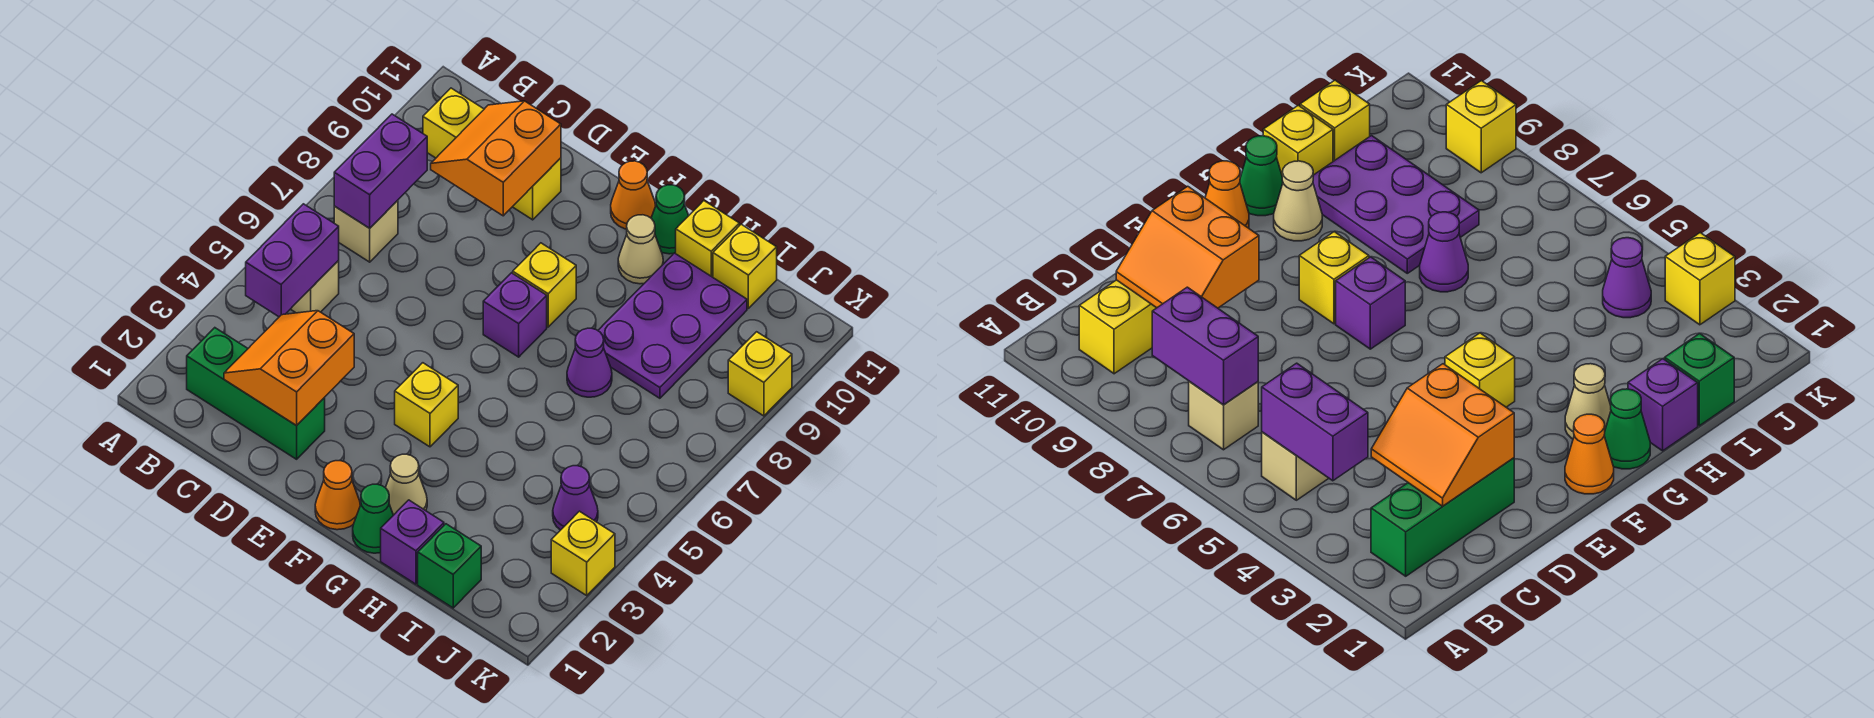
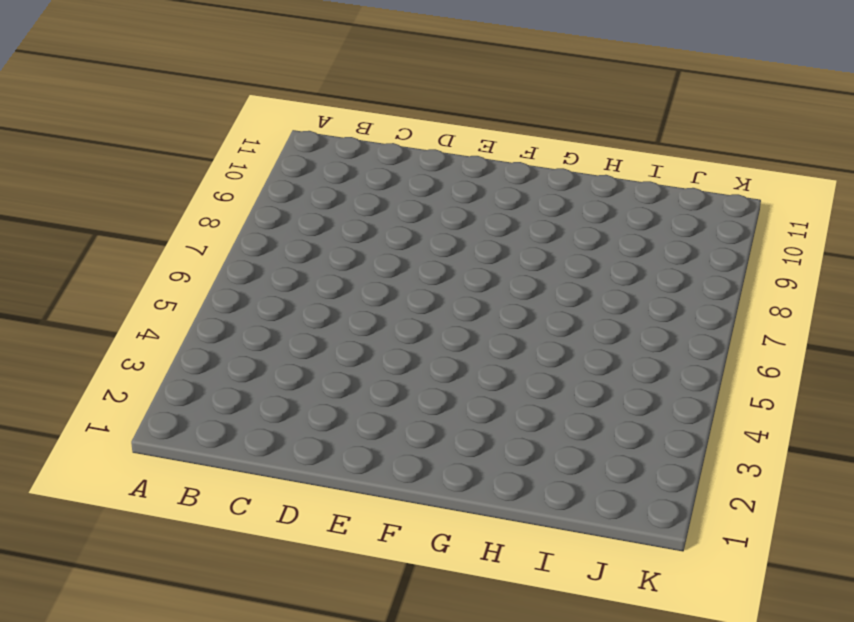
none -> green 1x3 brick [187,328,325,459]
none -> tan 1x1 brick [291,261,339,313]
none -> tan 1x1 brick [334,200,398,262]

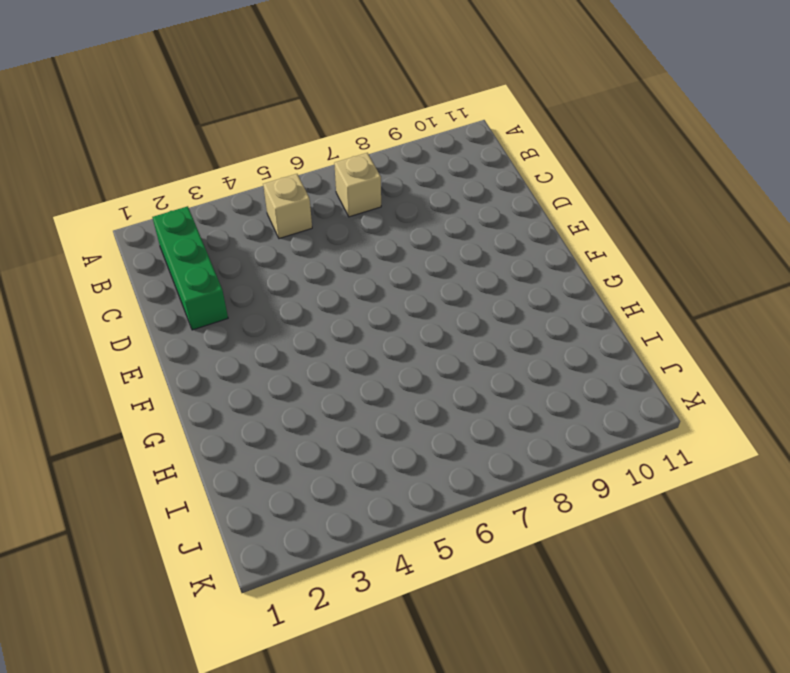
none -> yellow 1x3 brick [423,88,561,220]
none -> orange 1x1 cone [315,461,360,530]
none -> yellow 1x1 brick [395,363,458,447]

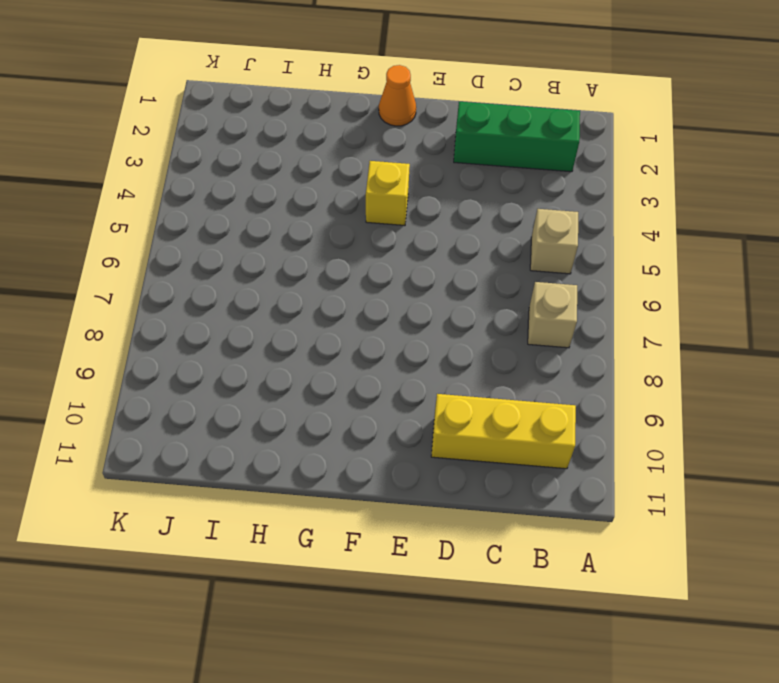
none -> purple 1x1 brick [483,273,547,357]
none -> yellow 1x1 brick [513,243,576,327]
none -> orange 1x1 cone [611,161,656,229]

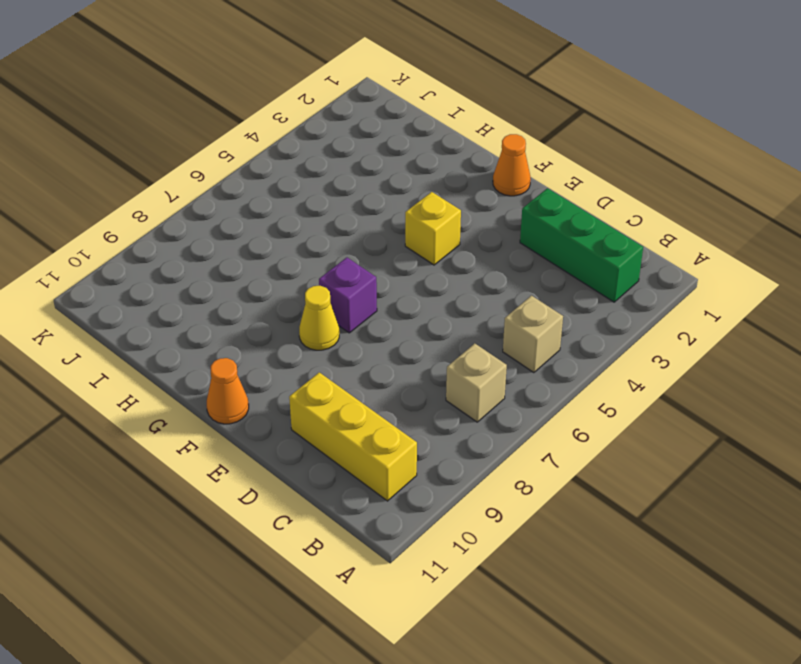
yellow 1x1 cone [299,286,339,350] -> yellow 1x1 brick [513,243,576,327]
none -> green 1x1 cone [353,484,393,553]
none -> tan 1x1 cone [386,454,427,515]
none -> tan 1x1 cone [618,215,663,284]

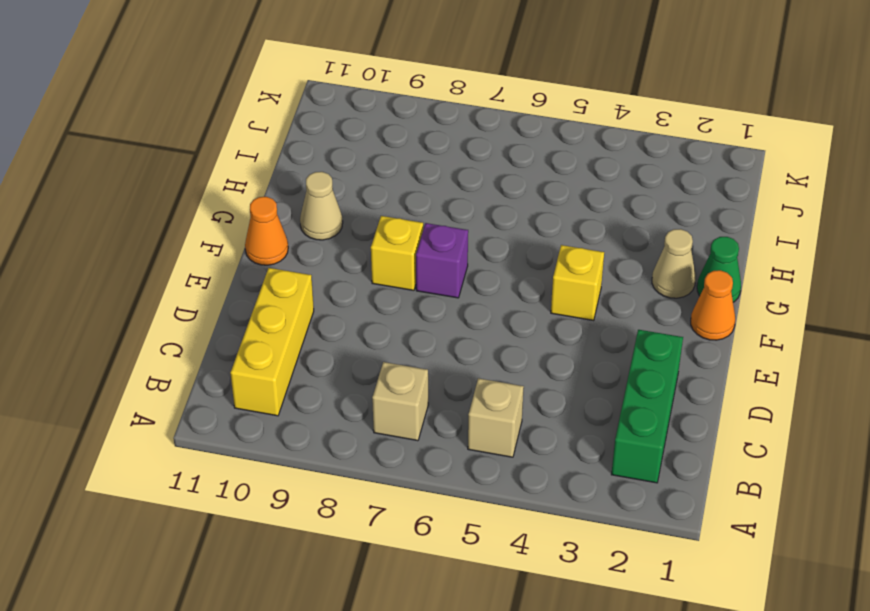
none -> green 1x1 cone [651,185,689,254]
none -> purple 1x1 brick [381,500,444,584]
none -> purple 1x1 cone [567,328,612,397]

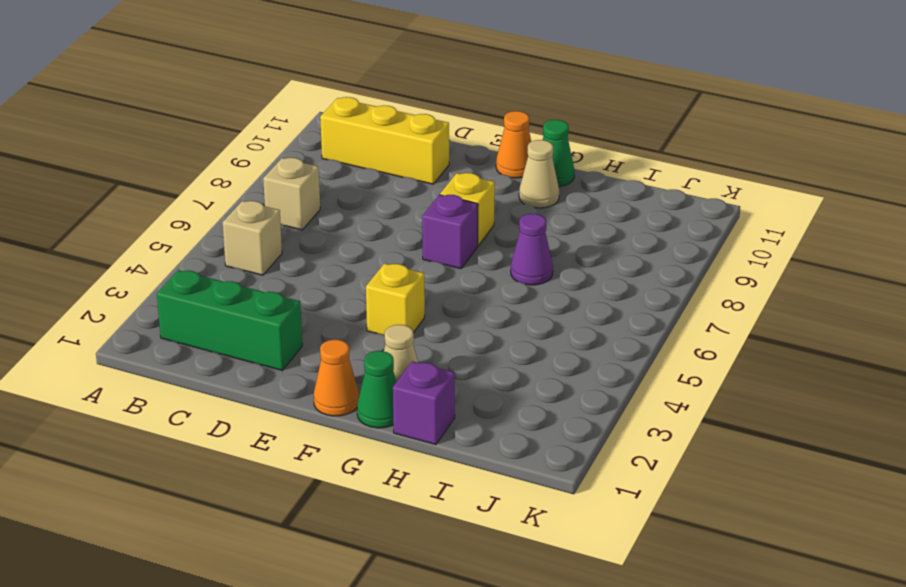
none -> purple 2x3 plate [598,253,747,398]
none -> yellow 1x1 brick [675,201,739,277]
none -> green 1x1 brick [418,524,481,608]

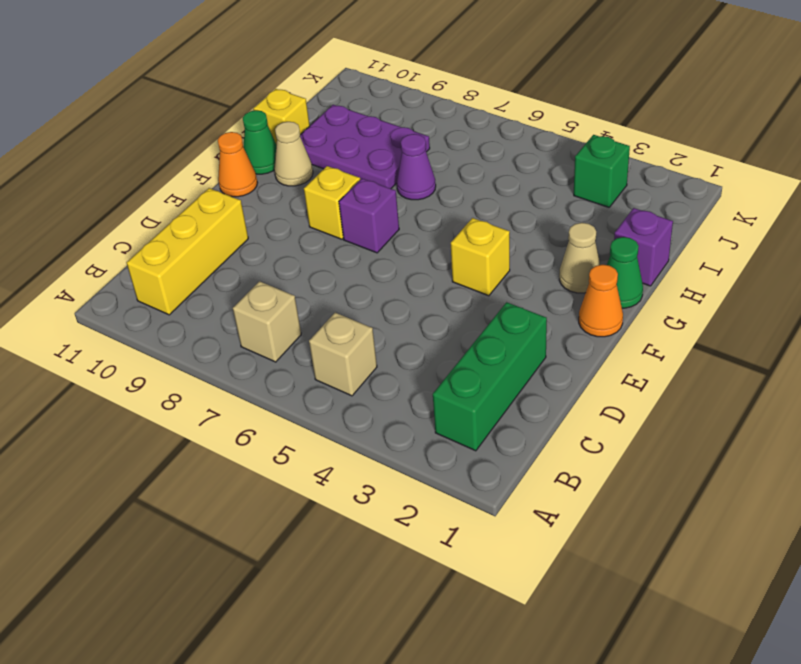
green 1x1 brick [574,135,630,207] -> green 1x1 brick moved to [418,524,481,608]
none -> yellow 1x1 brick [713,224,777,308]
none -> purple 1x1 cone [553,466,598,530]
none -> yellow 1x1 brick [551,511,615,595]

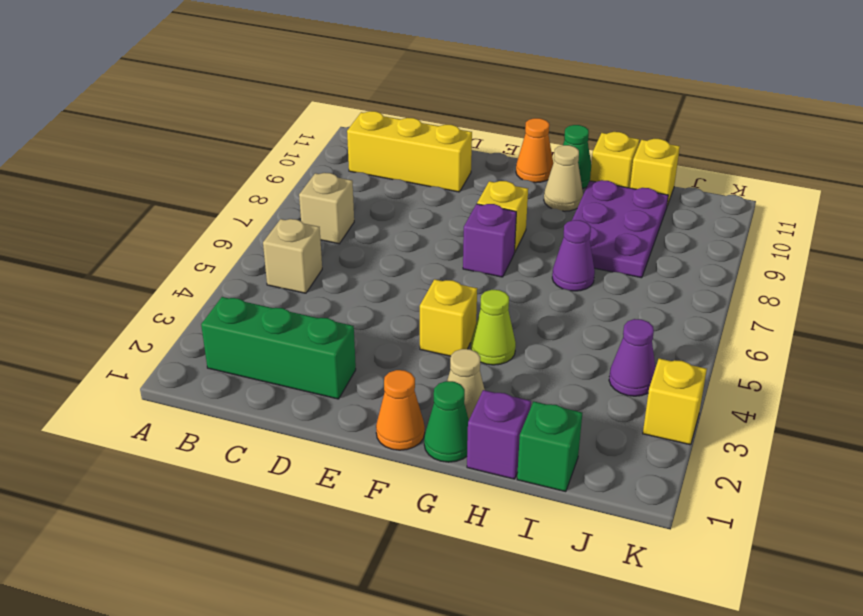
lime 1x1 cone [471,290,516,365] -> none
none -> yellow 1x1 brick [728,332,792,416]
none -> purple 1x2 brick [246,204,339,317]
none -> purple 1x2 brick [334,114,427,228]

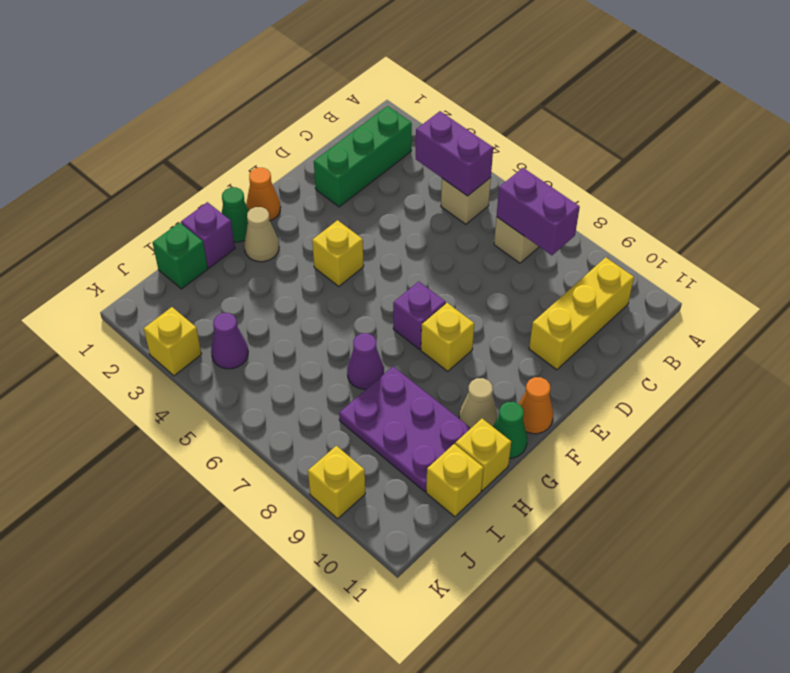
none -> orange 2x2 slope [224,311,354,426]
none -> orange 2x2 slope [431,101,561,216]

